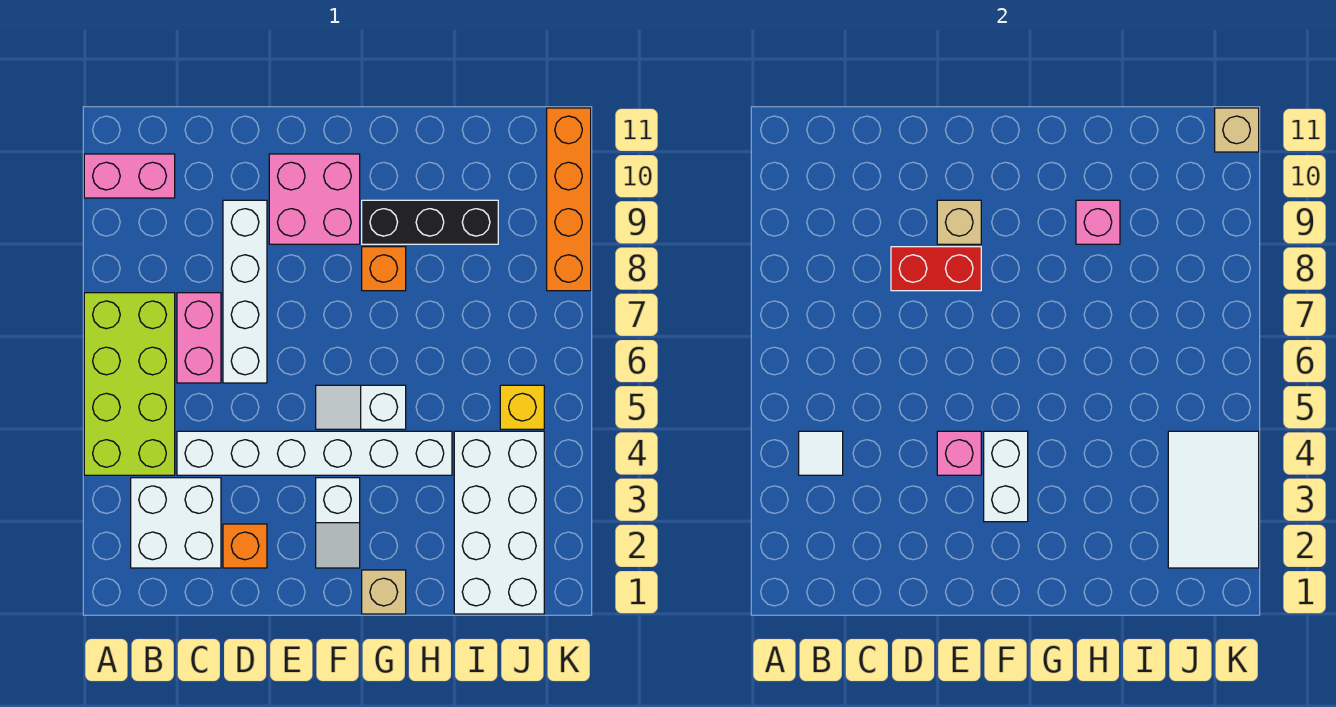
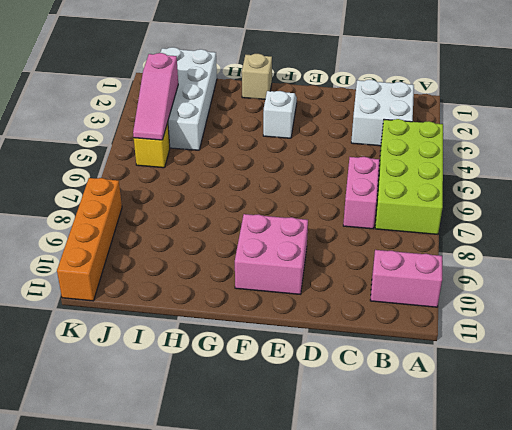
pink 1x3 slope [133,53,178,140] -> white 2x3 tile [1168,431,1259,568]
none -> white 1x6 brick [177,431,452,475]
none -> orange 1x1 brick [223,524,267,568]
none -> white 1x4 brick [223,200,267,383]

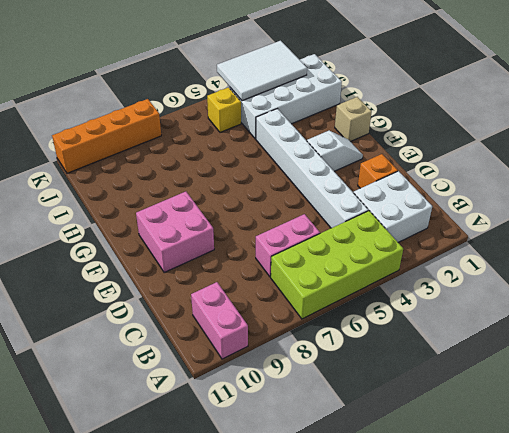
none -> white 1x4 brick [223,200,267,383]
none -> white 1x2 slope [316,385,406,429]
none -> orange 1x1 brick [362,247,406,291]

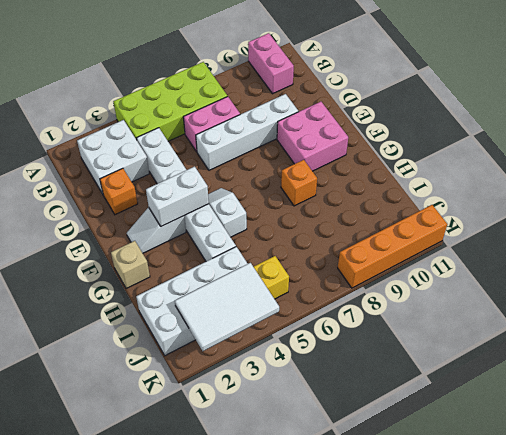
none -> black 1x3 brick [362,200,498,244]
none -> white 1x1 tile [799,431,843,475]
none -> red 1x2 brick [891,247,981,291]

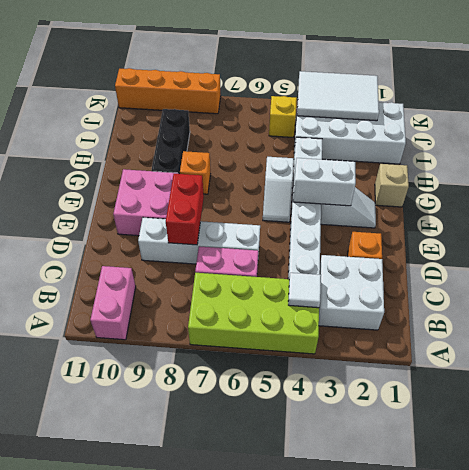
none -> pink 1x1 brick [937,431,981,475]
none -> tan 1x1 brick [937,200,981,244]
none -> pink 1x1 brick [1076,200,1120,244]

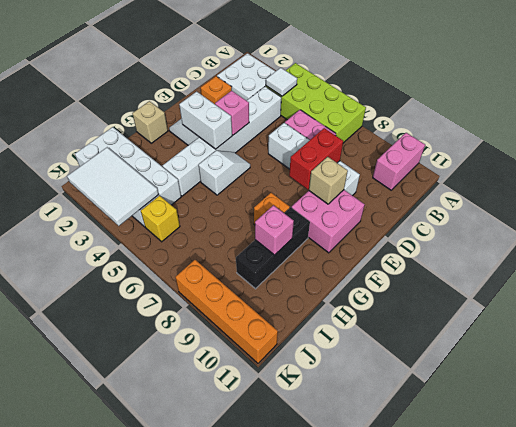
none -> tan 1x1 brick [1215,108,1259,152]

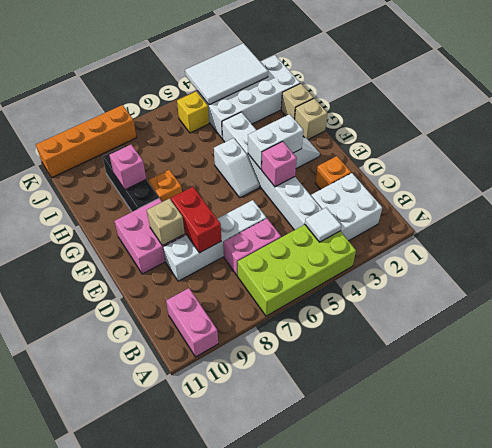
tan 1x1 brick [281,83,314,119] -> tan 1x1 brick moved to [1215,108,1259,152]

